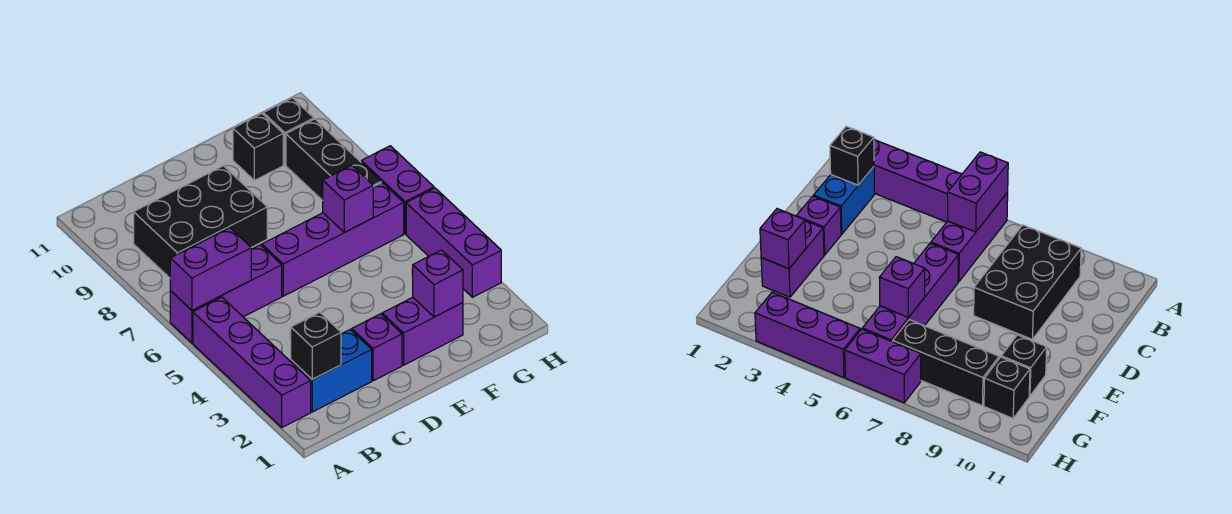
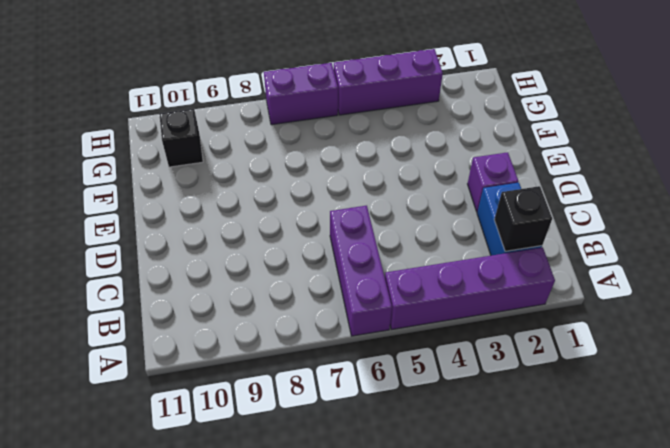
none -> black 2x3 brick [134,166,267,278]
none -> purple 1x4 brick [262,183,404,296]
none -> purple 1x2 brick [382,297,463,365]

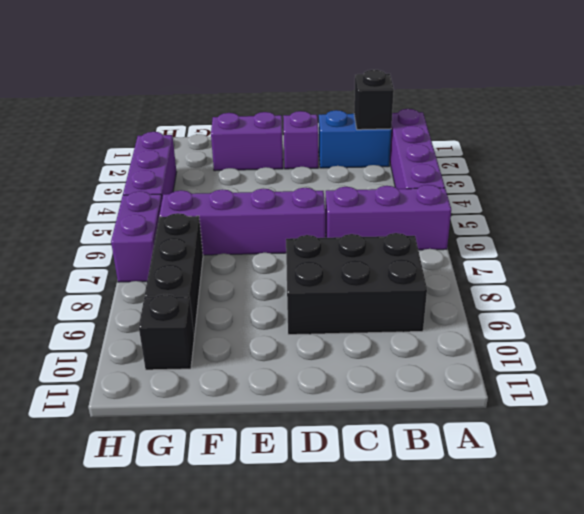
none -> black 1x1 brick [233,114,283,180]
none -> purple 1x2 brick [170,228,251,310]
none -> purple 1x1 brick [413,250,463,317]

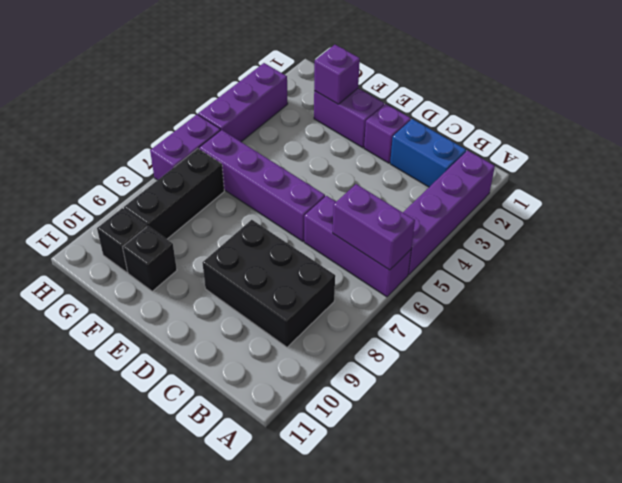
none -> black 1x1 brick [290,312,341,379]
none -> purple 1x1 brick [323,165,373,232]

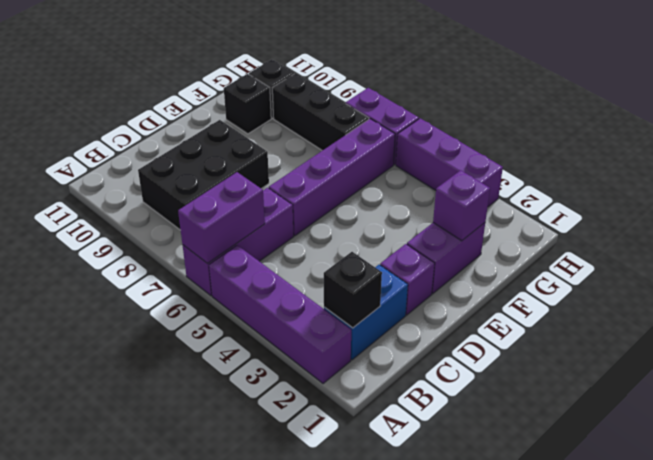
none -> purple 1x1 brick [323,165,373,232]

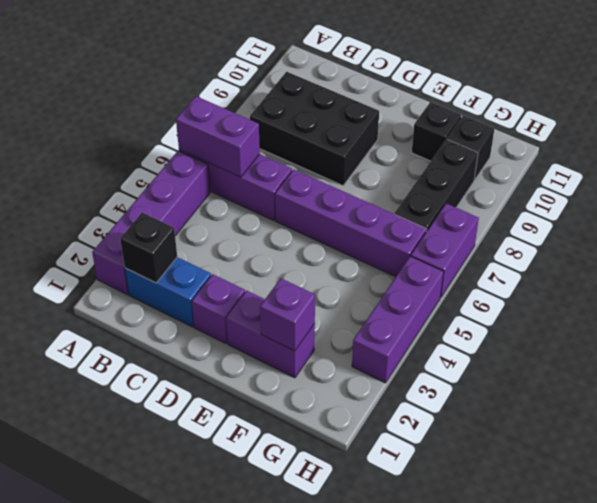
none -> purple 1x1 brick [323,165,373,232]

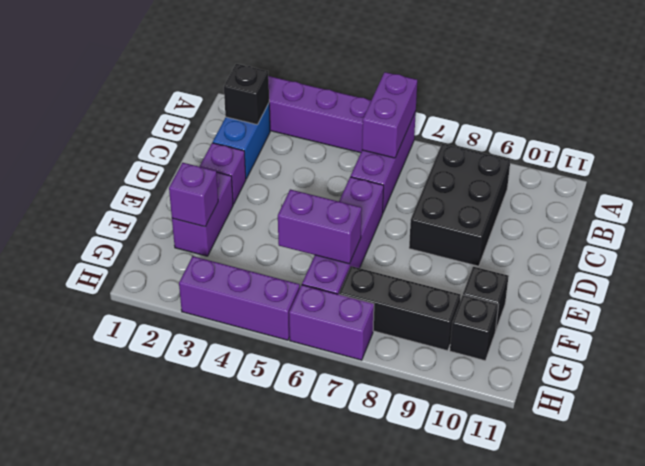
purple 1x2 brick [278,189,362,264] -> purple 1x1 brick [323,165,373,232]

